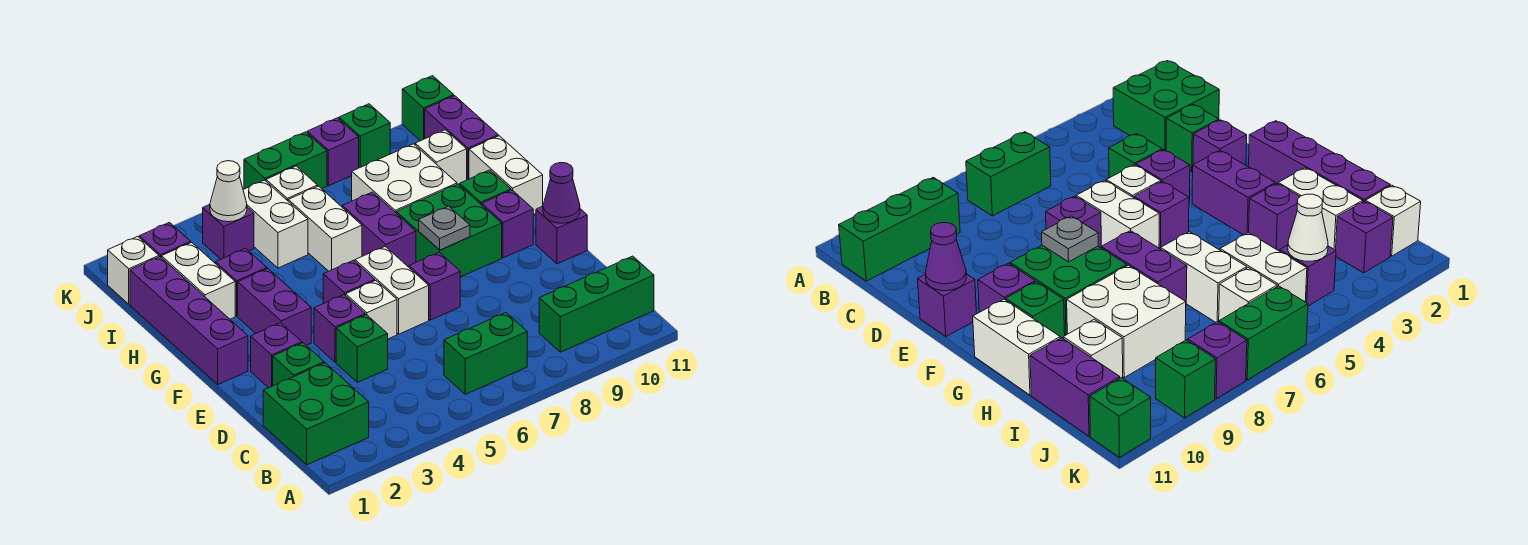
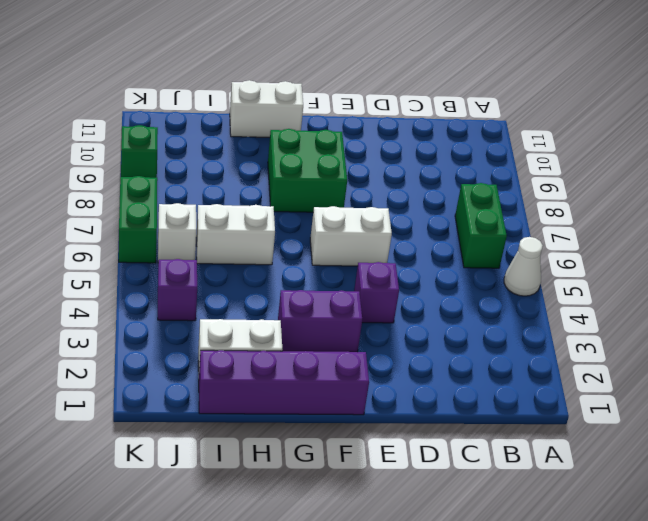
white 1x1 cone [504,237,543,296] -> white 1x1 cone moved to [210,161,247,222]
none -> green 2x2 brick [263,363,369,465]
none -> green 1x3 brick [539,256,654,352]
none -> green 1x1 brick [273,343,324,386]
none -> green 1x1 brick [336,315,388,382]

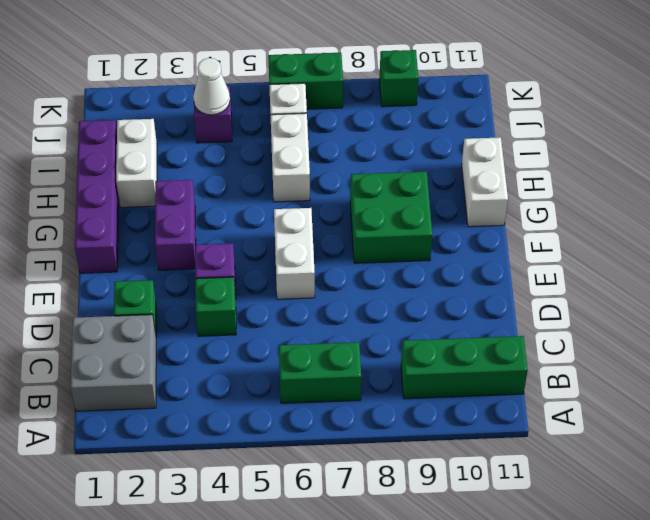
grey 2x2 brick [71,315,156,411] -> green 2x2 brick [263,363,369,465]
none -> purple 1x1 brick [251,323,302,388]
none -> white 1x1 brick [346,281,397,339]
none -> purple 1x1 brick [409,252,460,320]
none -> purple 1x1 brick [536,206,587,264]

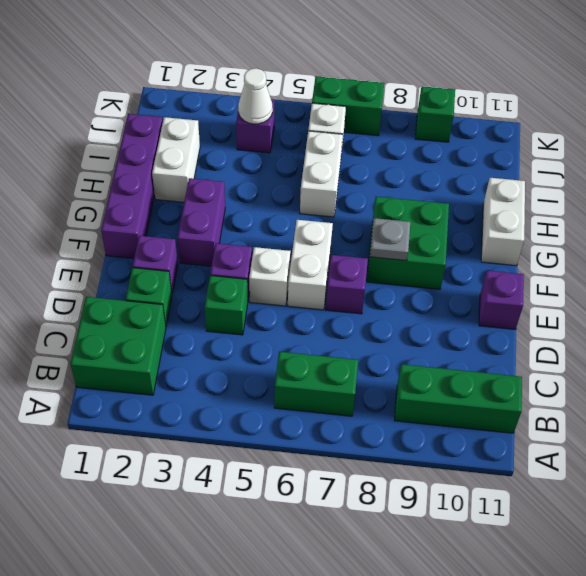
none -> purple 1x1 brick [323,260,375,303]
none -> purple 1x1 brick [482,190,533,258]
none -> purple 1x2 brick [342,192,416,267]
none -> green 1x1 brick [460,170,511,205]

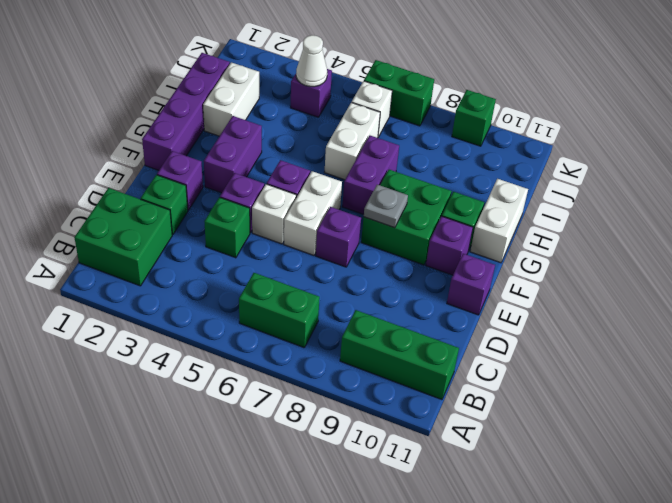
none -> purple 1x1 brick [216,248,267,316]
none -> white 2x2 brick [352,144,457,213]
none -> white 1x2 brick [243,180,308,268]
none -> white 1x1 brick [415,130,467,185]

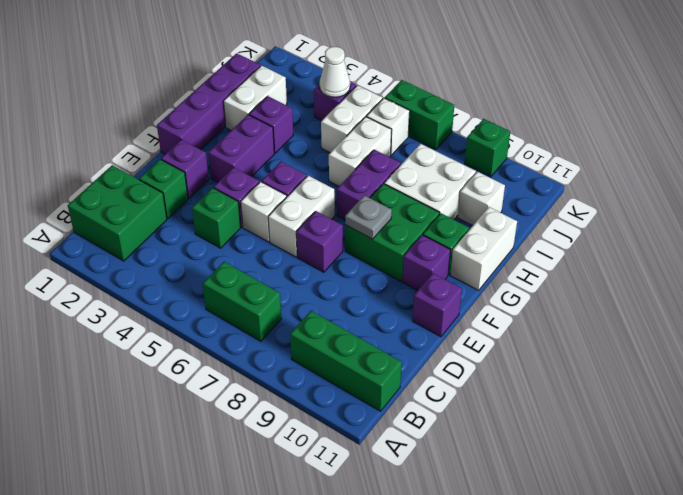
none -> purple 1x2 brick [425,96,498,180]
none -> white 1x1 brick [108,236,159,304]
none -> purple 1x1 brick [139,222,191,258]
none -> purple 1x1 brick [307,118,359,186]

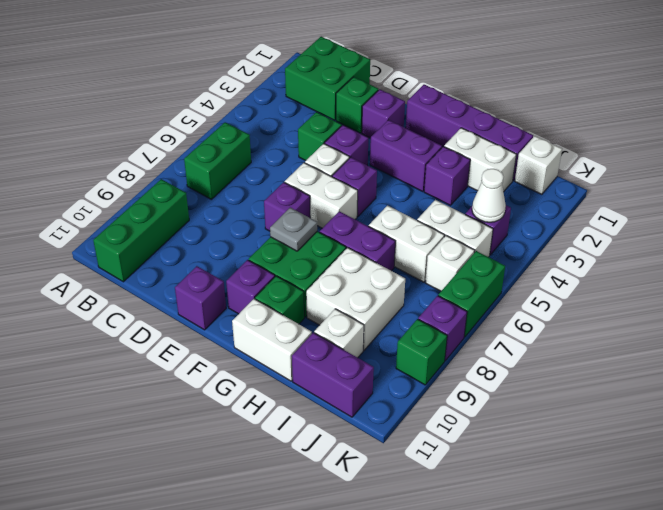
none -> purple 1x1 brick [139,222,191,258]
none -> green 1x1 brick [402,76,454,141]
none -> purple 1x1 cone [543,162,580,223]

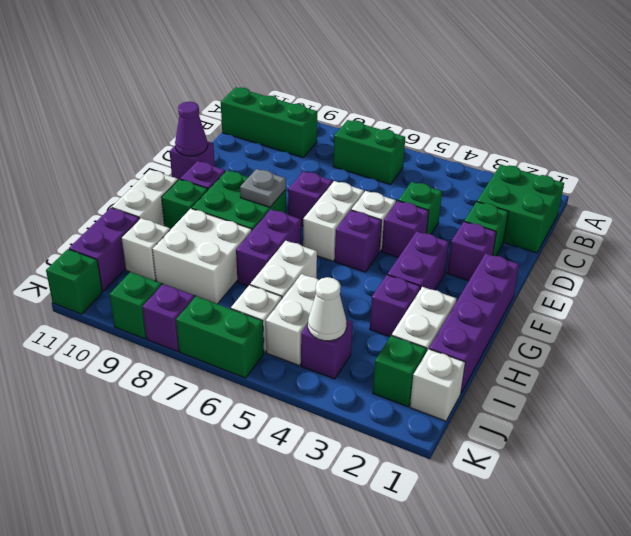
green 1x1 brick [373,336,427,407] -> purple 1x1 brick [139,222,191,258]

